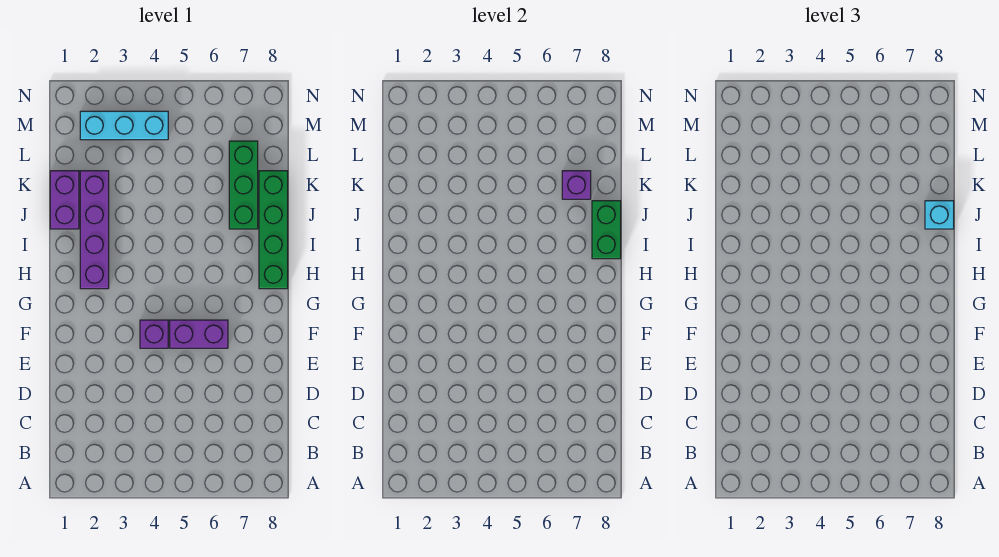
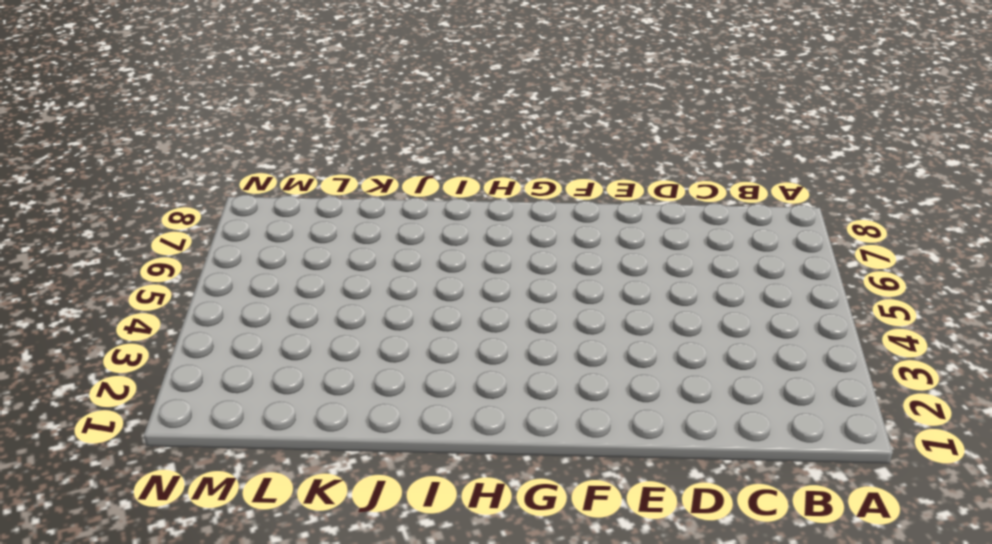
none -> purple 1x1 brick [140,320,168,348]
none -> purple 1x2 brick [170,320,228,348]

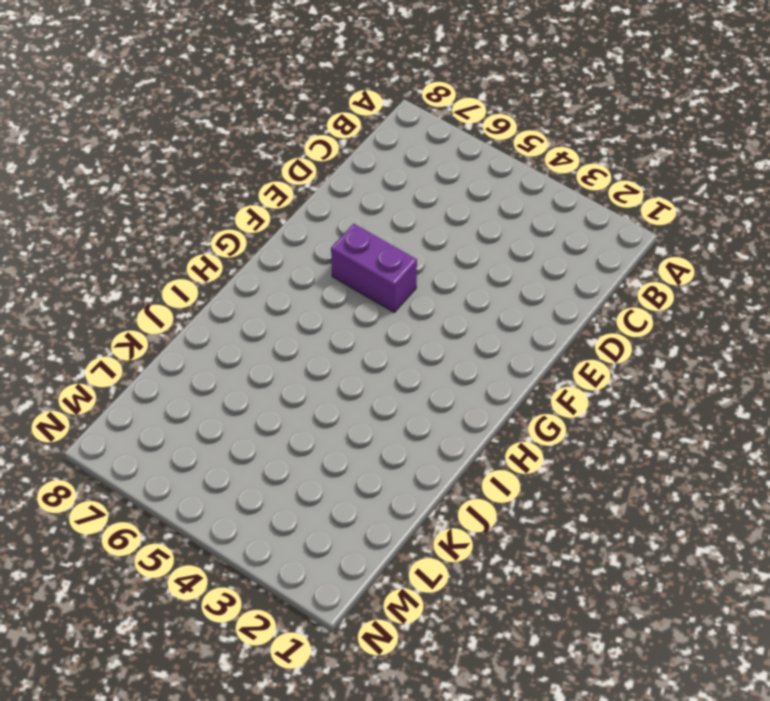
none -> purple 1x1 brick [140,320,168,348]
none -> purple 1x4 brick [80,171,109,289]

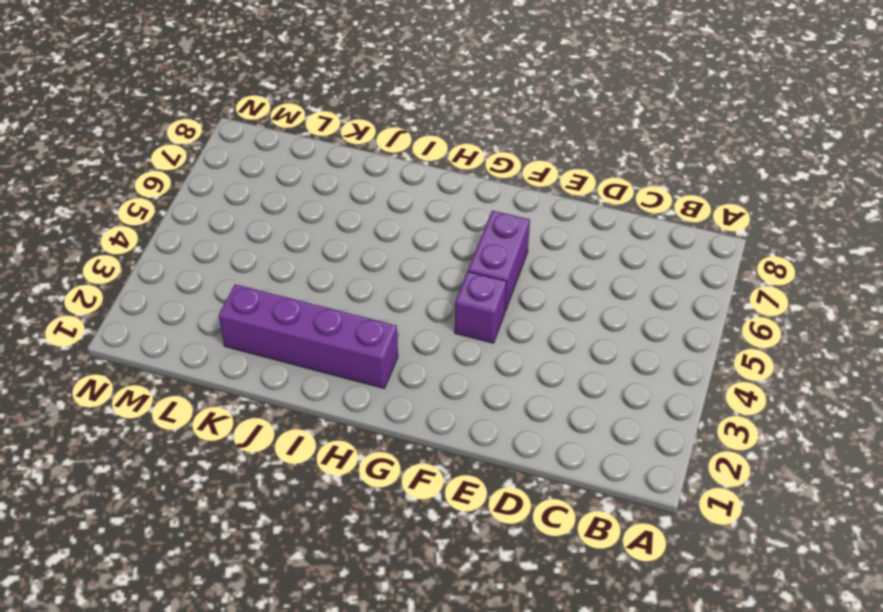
none -> green 1x4 brick [259,171,288,289]
none -> purple 1x2 brick [50,171,79,229]

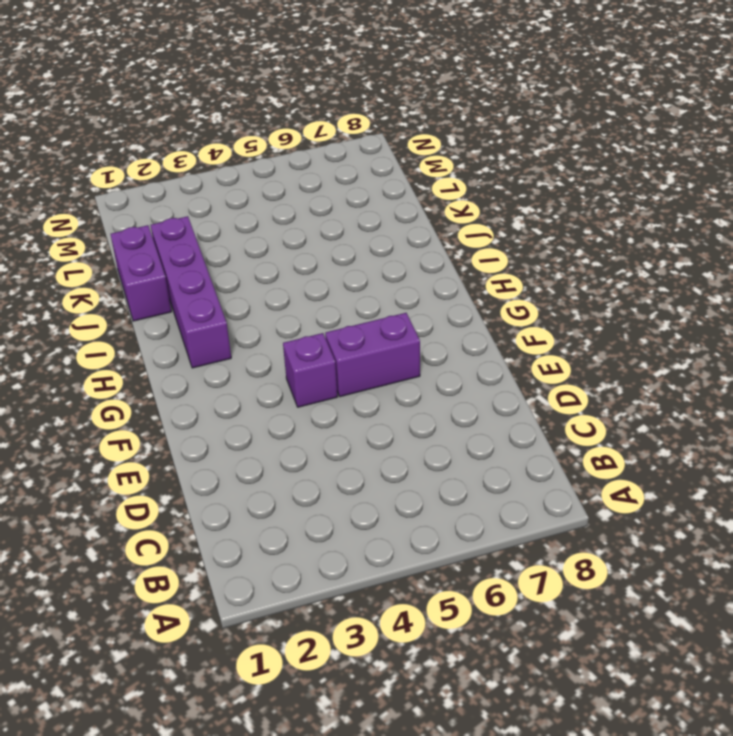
none -> green 1x4 brick [259,171,288,289]
none -> green 1x3 brick [229,141,258,229]

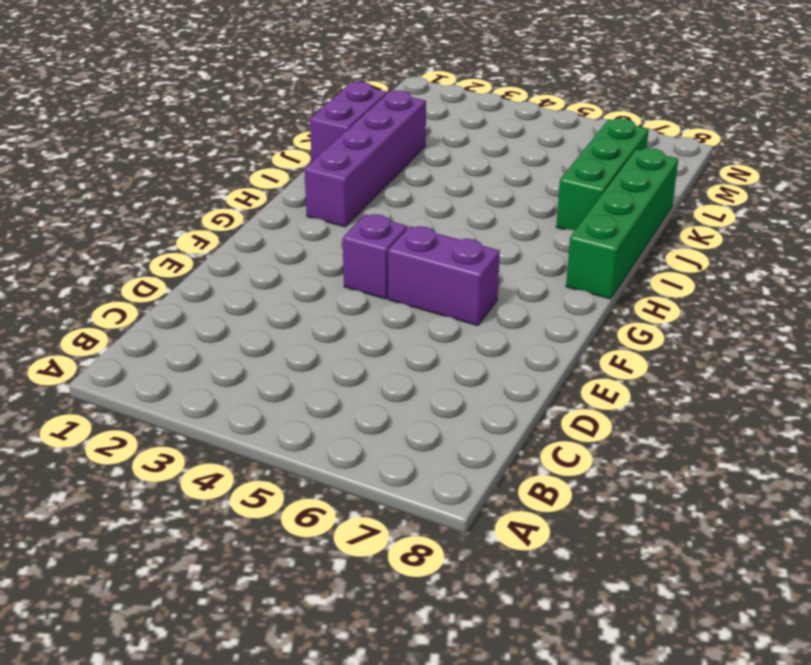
none -> cyan 1x3 brick [80,111,168,140]
none -> green 1x2 brick [592,201,621,259]

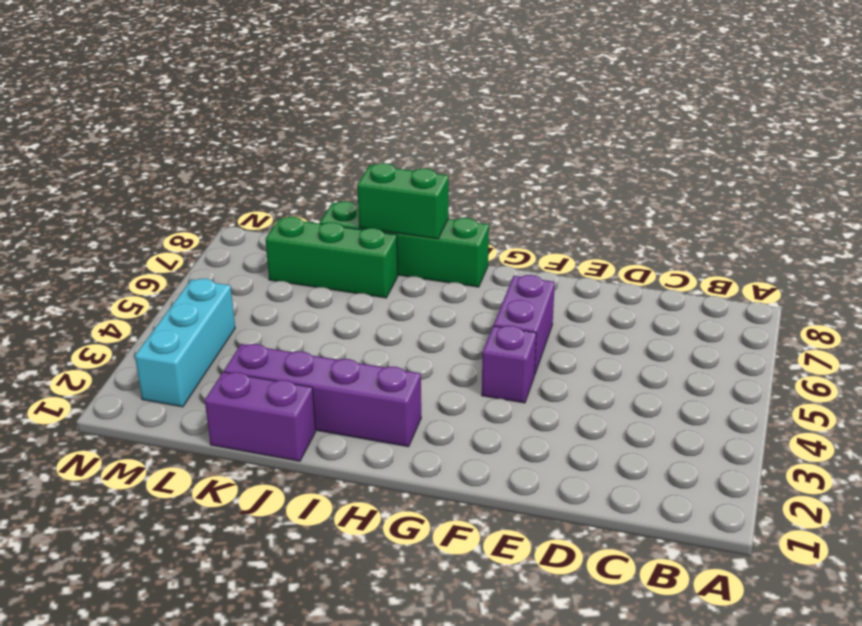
none -> purple 1x1 brick [562,171,591,199]
none -> cyan 1x1 brick [925,201,954,229]

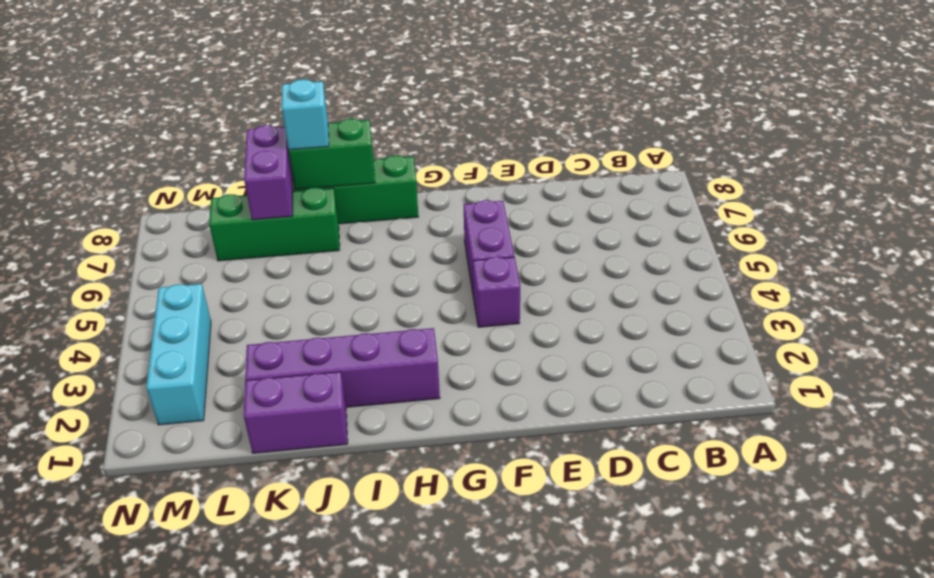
purple 1x2 brick [244,125,293,220] -> purple 1x1 brick [562,171,591,199]

